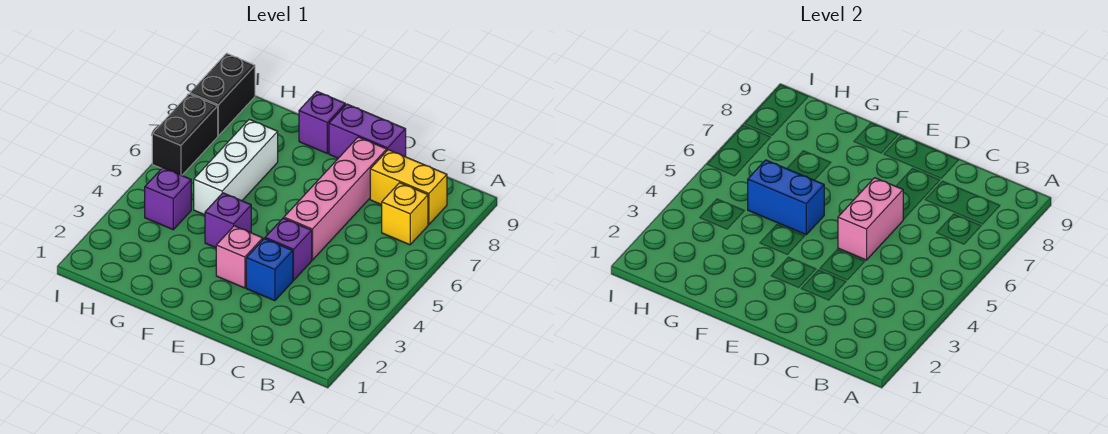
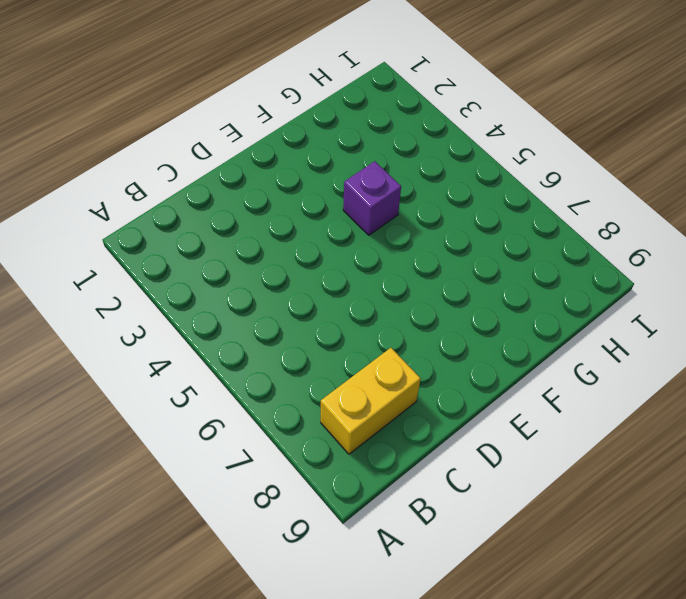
none -> yellow 1x1 brick [382,183,428,245]
none -> blue 1x1 brick [246,238,293,301]
none -> purple 1x1 brick [265,218,312,280]

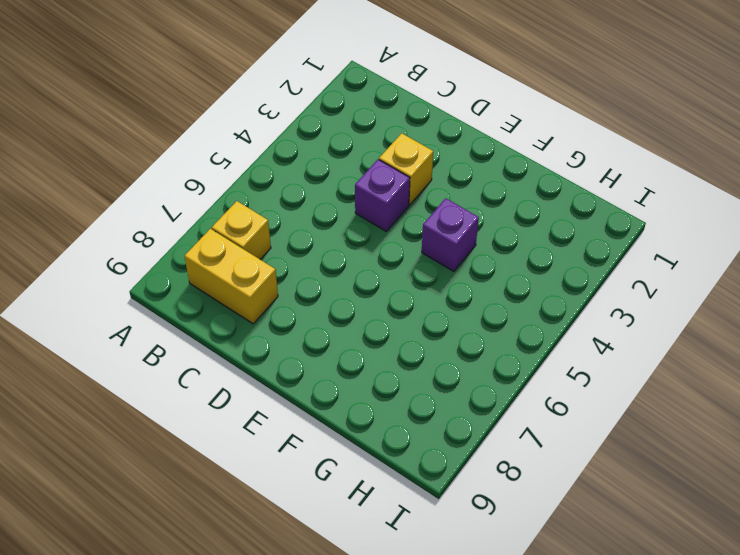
yellow 1x1 brick [379,133,433,205] -> blue 1x1 brick [246,238,293,301]
none -> pink 1x4 brick [284,137,387,260]
none -> purple 1x2 brick [329,104,406,158]
none -> pink 1x1 brick [216,226,263,288]

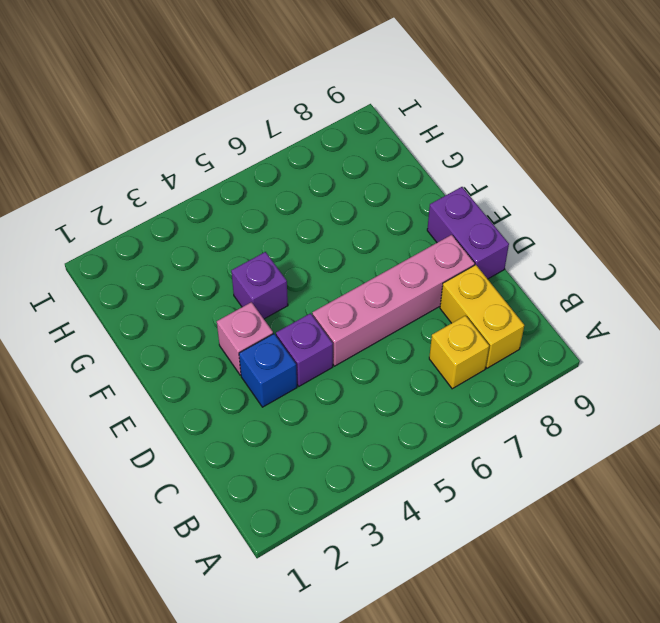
none -> purple 1x1 brick [299,92,345,153]
none -> white 1x3 brick [194,119,278,215]
none -> purple 1x1 brick [145,168,191,230]

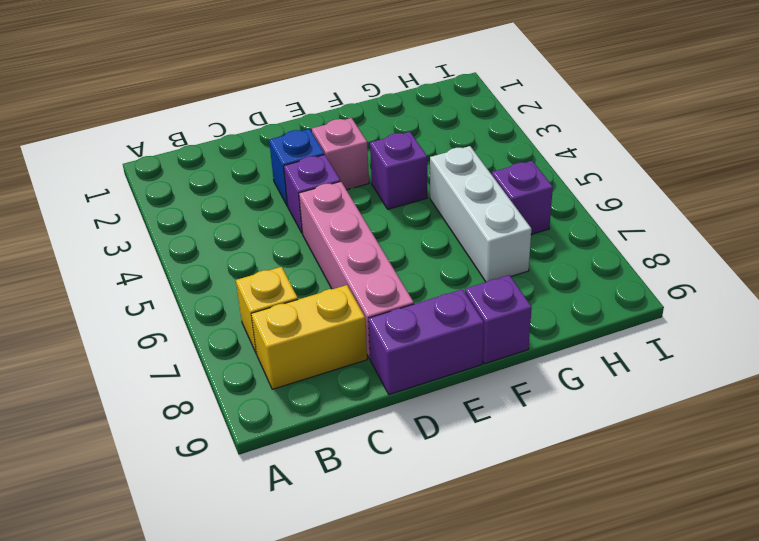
purple 1x1 brick [492,161,553,234] -> purple 1x1 brick moved to [145,168,191,230]
none -> black 1x2 brick [152,94,218,175]
none -> black 1x2 brick [190,53,255,136]
none -> pink 1x2 brick [838,178,903,260]

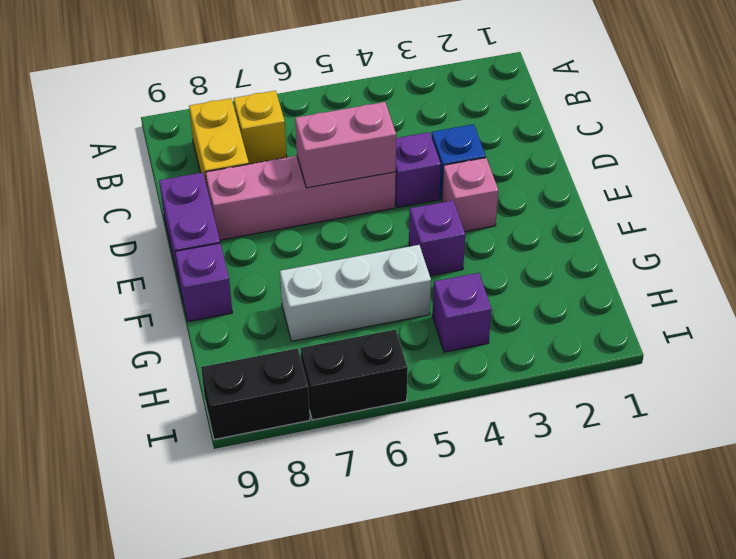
none -> blue 1x2 brick [748,160,824,235]

